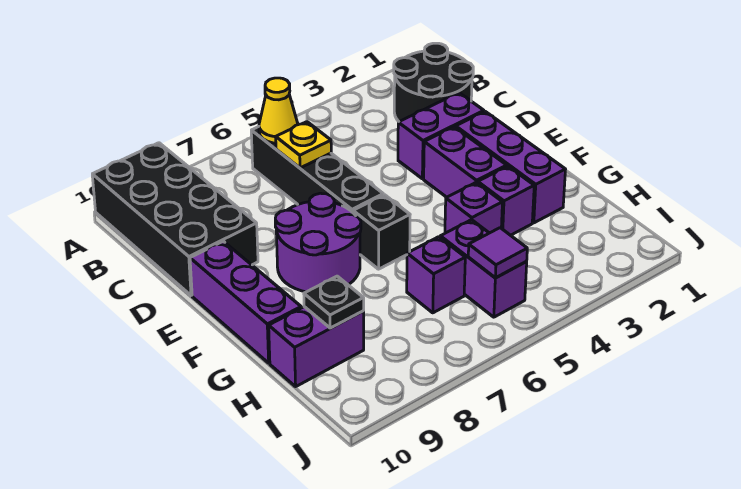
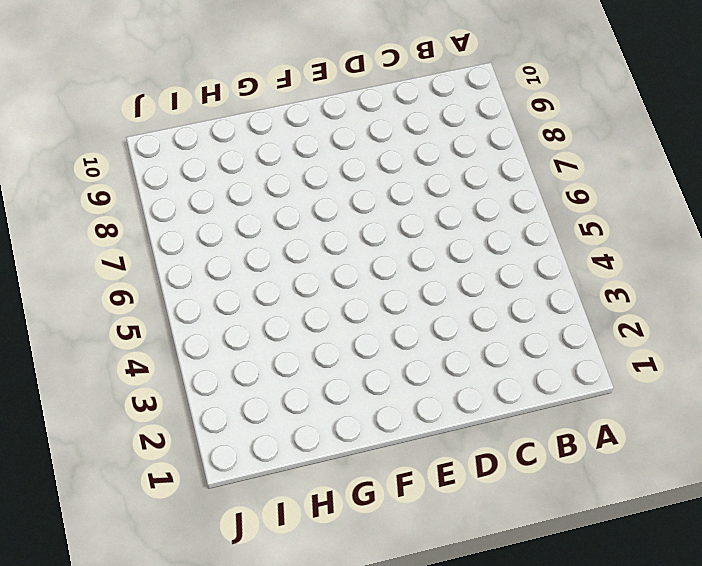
none -> black 2x4 brick [92,143,258,295]
none -> black 2x2 round brick [394,43,473,122]
none -> black 1x4 brick [251,127,383,212]

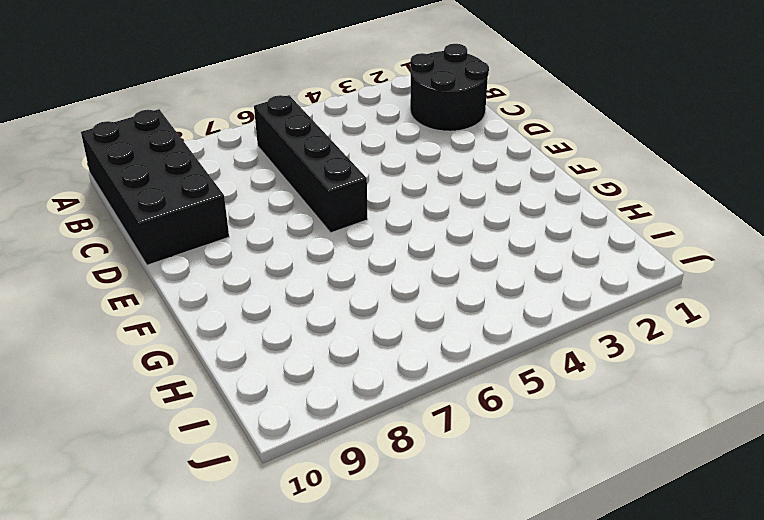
none -> purple 1x2 brick [398,93,484,179]
none -> purple 1x3 brick [456,112,566,223]
none -> purple 1x2 brick [424,127,507,197]

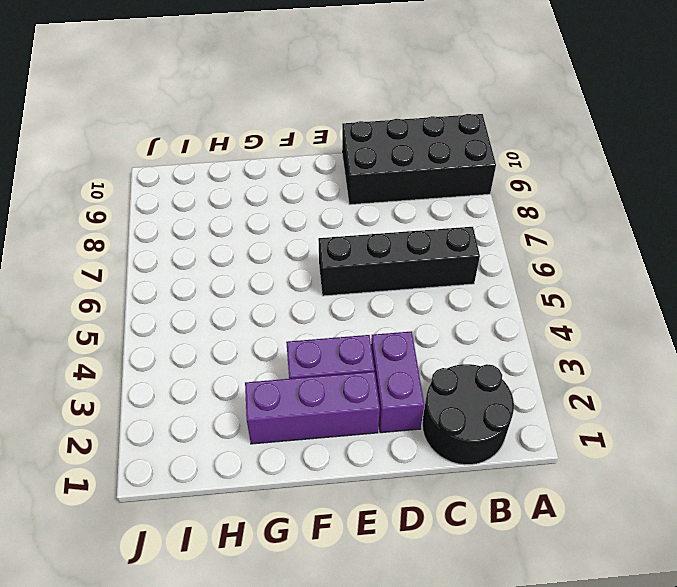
none -> purple 2x2 round brick [275,193,361,292]
none -> purple 1x3 brick [190,241,301,363]
none -> black 1x1 brick [353,195,410,269]

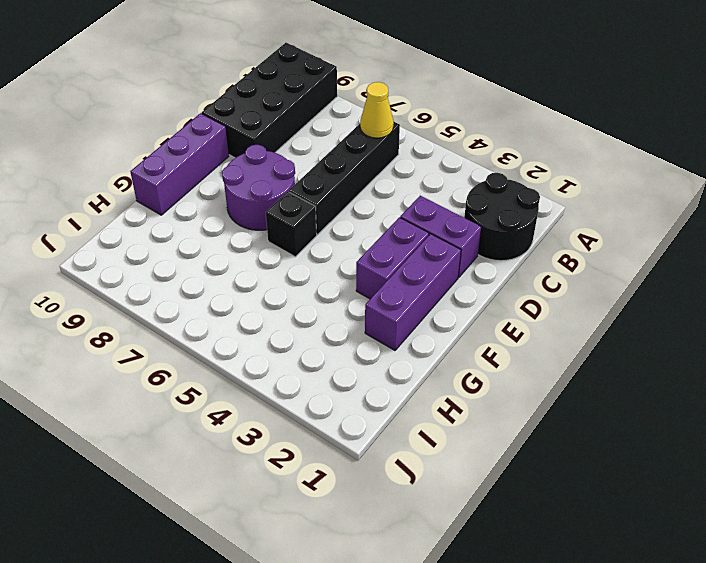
none -> purple 1x1 brick [478,166,534,235]
none -> purple 1x1 brick [445,182,502,233]
none -> purple 1x2 brick [440,220,527,317]

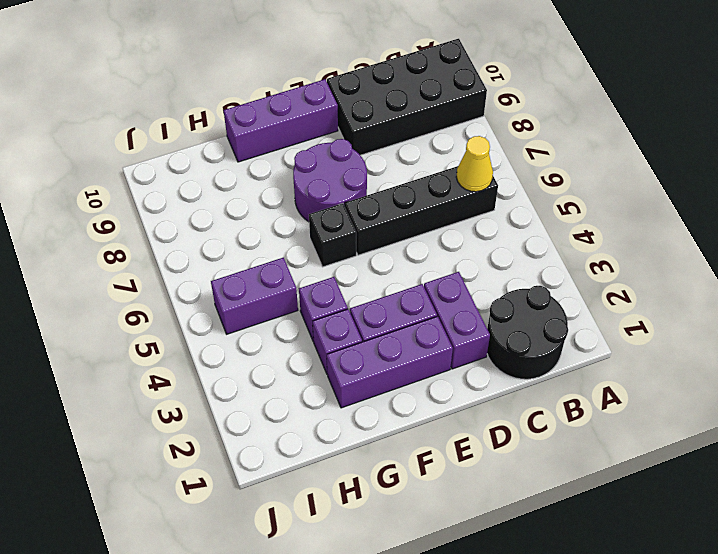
none -> purple 1x1 brick [407,237,465,313]
none -> purple 1x2 brick [269,307,364,387]
none -> yellow 1x1 plate [276,122,331,168]

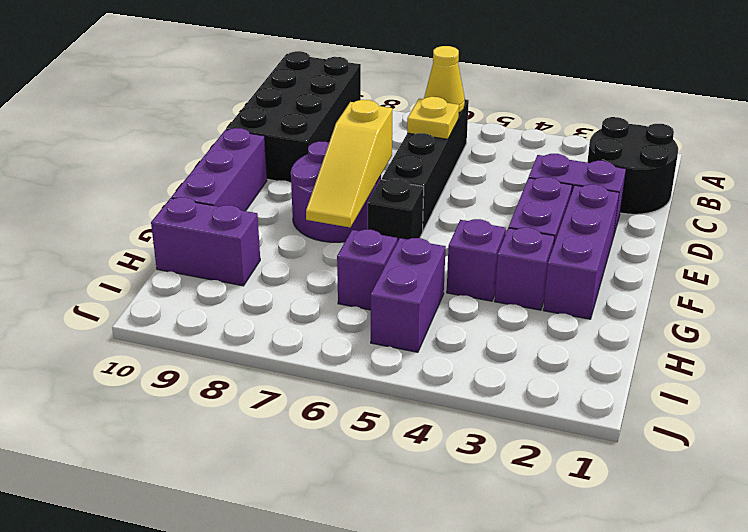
yellow 1x3 slope [306,100,392,227] -> none
none -> black 1x1 plate [304,276,364,328]
none -> purple 1x1 tile [468,228,527,278]

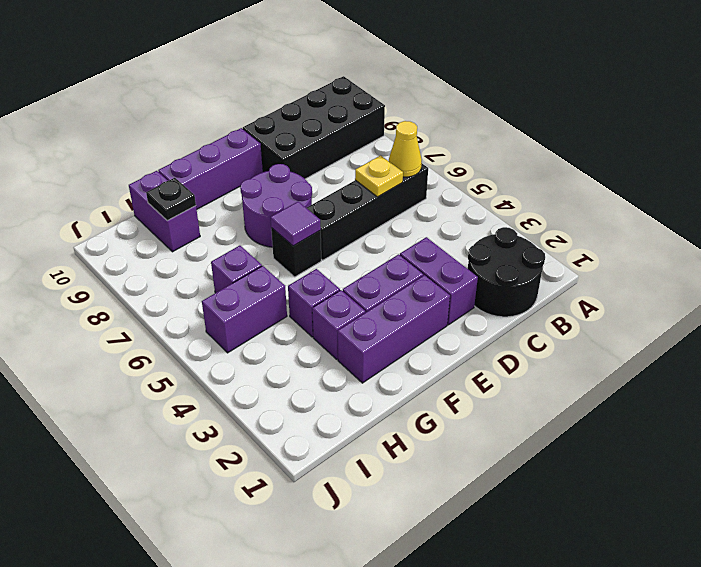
purple 1x1 tile [270,202,321,246] -> purple 1x1 tile moved to [468,228,527,278]

